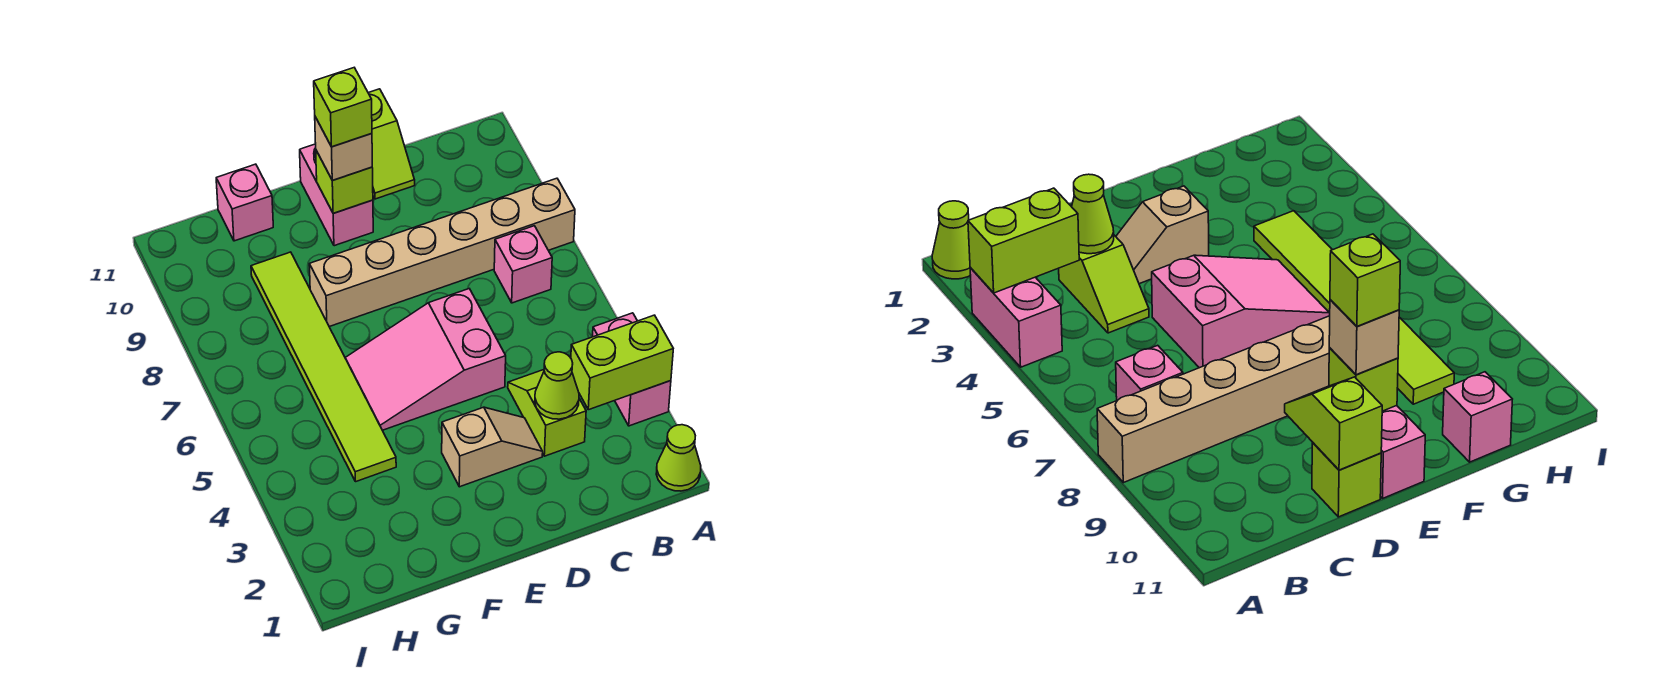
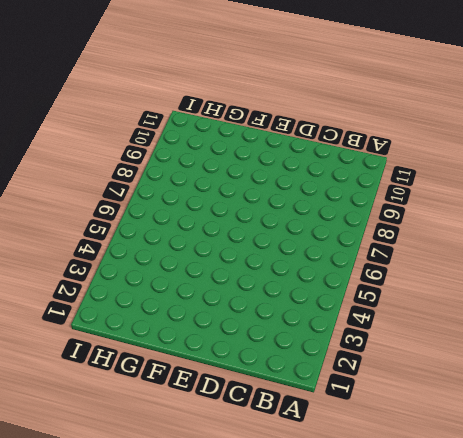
none -> lime 1x1 cone [656,425,701,491]
none -> pink 1x2 brick [593,313,671,426]
none -> tan 1x6 brick [309,178,575,327]

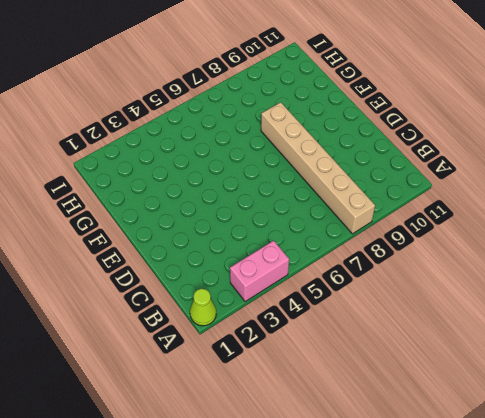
none -> pink 1x1 brick [494,226,552,303]
none -> lime 1x2 slope [508,370,586,456]
none -> tan 1x2 slope [442,407,543,487]

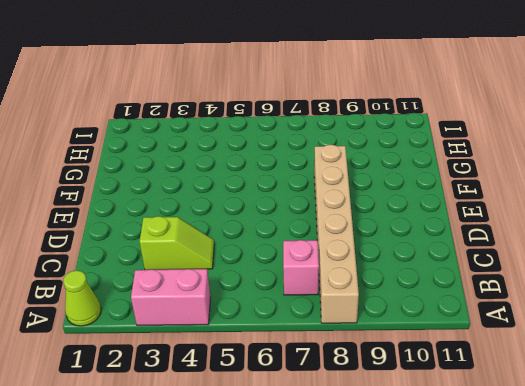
none -> tan 1x2 slope [442,407,543,487]
none -> pink 2x3 slope [345,289,506,430]
none -> lime 1x1 brick [1312,443,1381,517]

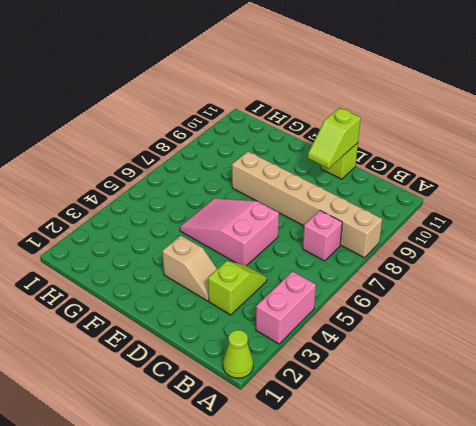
none -> pink 1x2 brick [300,144,373,246]
none -> lime 1x6 tile [251,252,396,482]
none -> pink 1x1 brick [216,164,273,241]

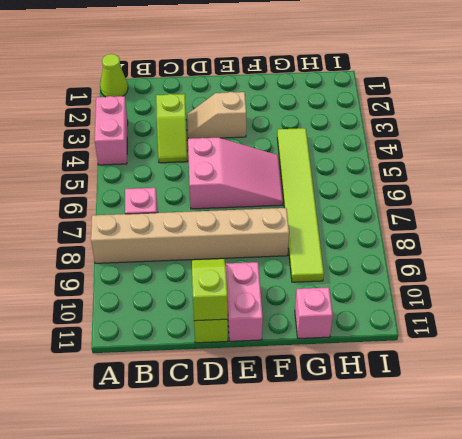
none -> lime 1x2 brick [571,315,673,410]
none -> lime 1x1 cone [535,352,579,419]
none -> lime 1x1 brick [316,151,373,213]

